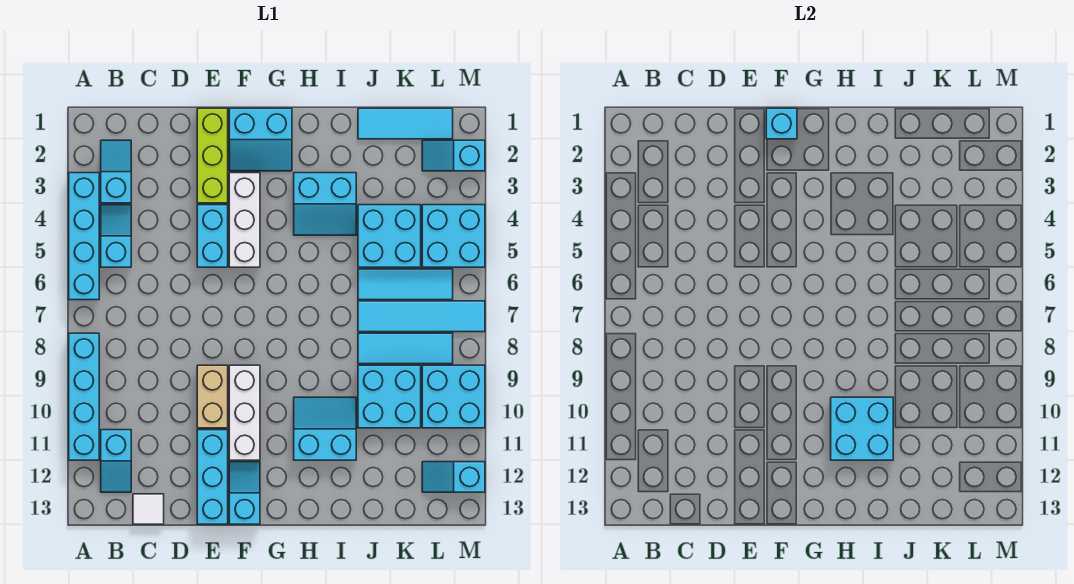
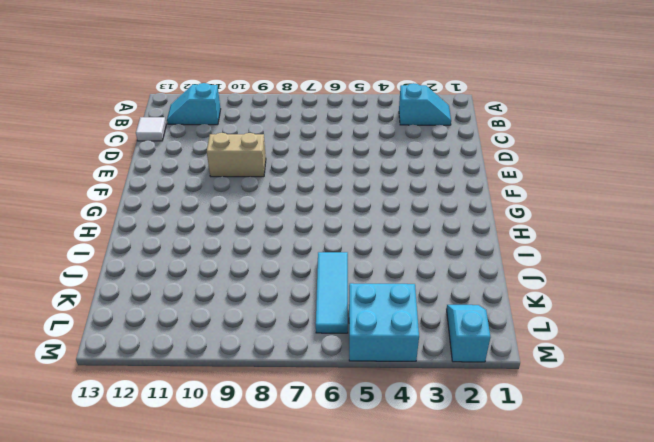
none -> cyan 1x4 brick [69,173,99,300]
none -> cyan 1x4 brick [69,333,99,460]
none -> cyan 1x2 slope [101,205,131,267]

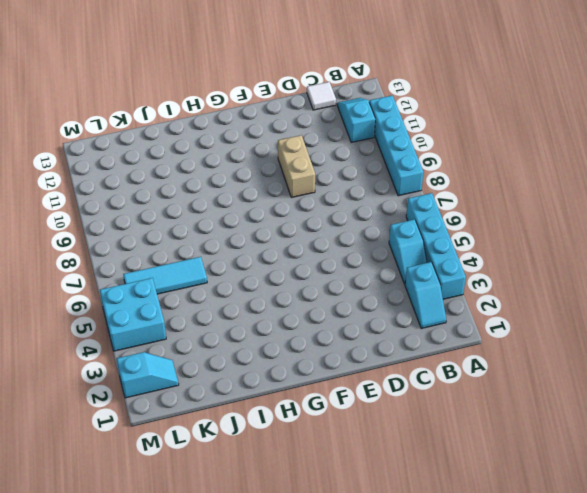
none -> lime 1x3 brick [197,108,228,203]
none -> cyan 1x2 brick [197,205,228,267]
none -> cyan 1x3 brick [197,430,228,524]

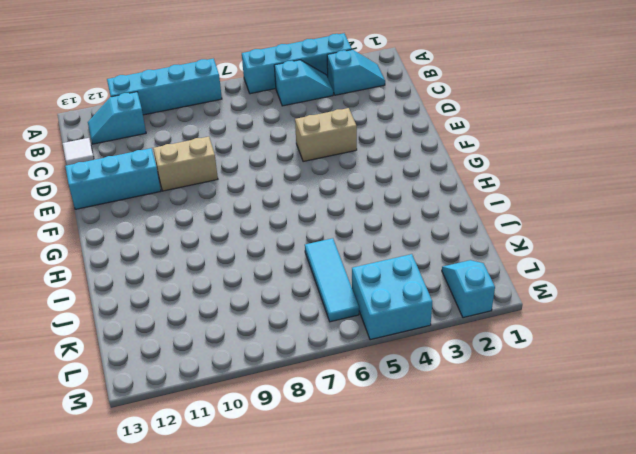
tan 1x2 brick [295,108,357,162] -> cyan 1x2 brick [197,205,228,267]
none -> lime 1x3 brick [197,108,228,203]
none -> cyan 2x2 slope [229,108,292,171]
none -> white 1x3 brick [229,173,260,267]

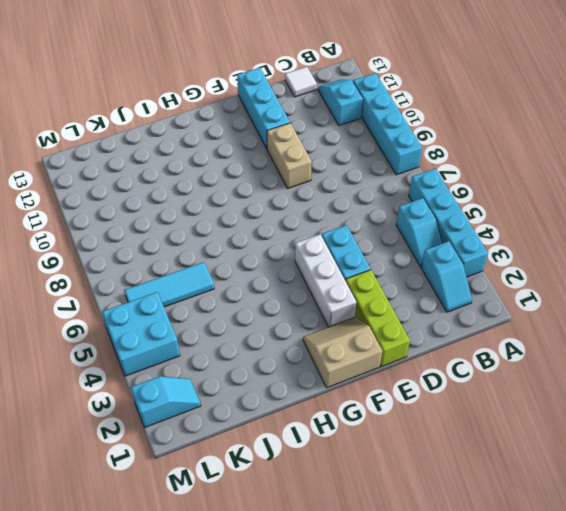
tan 2x2 slope [303,317,382,388] -> cyan 2x2 slope [229,108,292,171]
none -> white 1x3 brick [229,365,260,460]
none -> cyan 1x2 slope [229,462,260,524]
none -> cyan 2x2 slope [294,173,356,235]

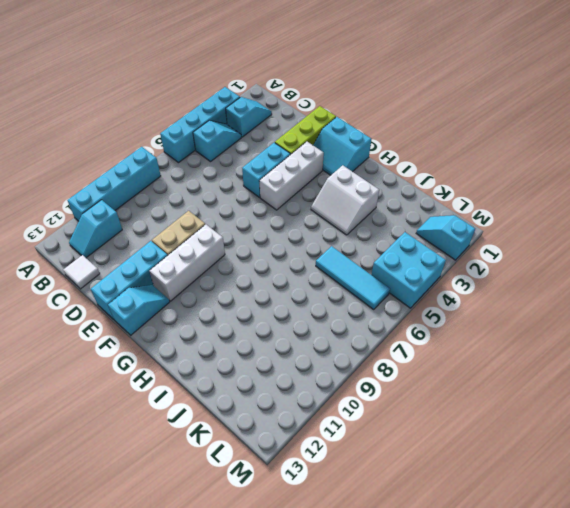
white 2x2 slope [311,165,379,235] -> cyan 2x2 slope [294,173,356,235]
none -> cyan 2x2 slope [294,397,356,460]
none -> cyan 1x3 tile [358,108,453,139]
none -> cyan 2x2 brick [358,205,421,267]

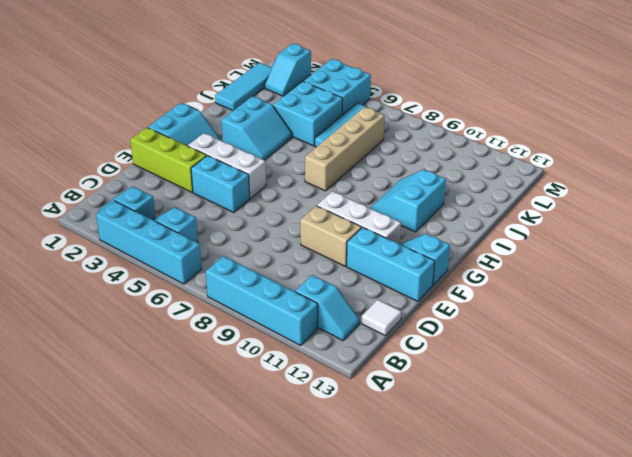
tan 1x4 brick [305,107,385,191] -> cyan 1x4 tile [358,301,485,332]
none -> cyan 1x3 tile [358,333,453,364]
none -> cyan 2x2 brick [358,365,421,428]
none -> cyan 2x2 brick [422,365,485,428]

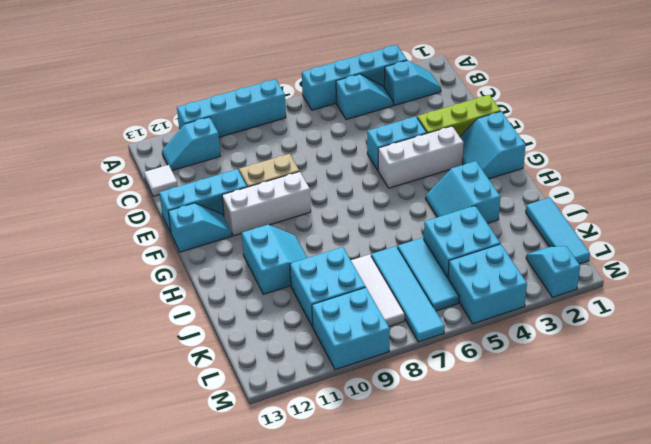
white 1x3 tile [351,254,405,326] -> cyan 1x3 tile [358,333,453,364]
none -> cyan 1x2 slope [422,462,485,492]
none -> cyan 1x1 brick [766,108,797,139]
none -> cyan 2x2 brick [831,397,893,460]

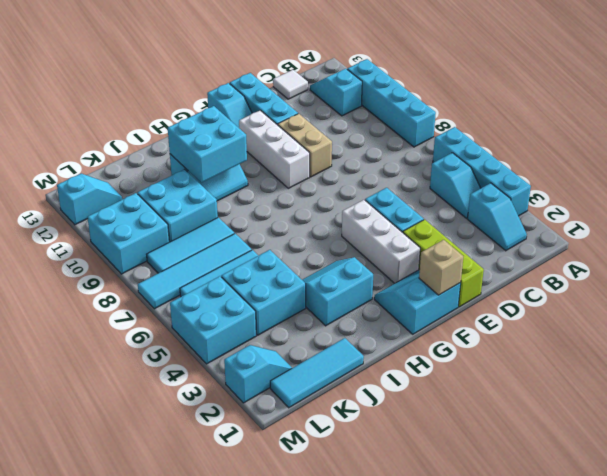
tan 1x1 brick [419,240,463,295] -> cyan 1x1 brick [766,108,797,139]

